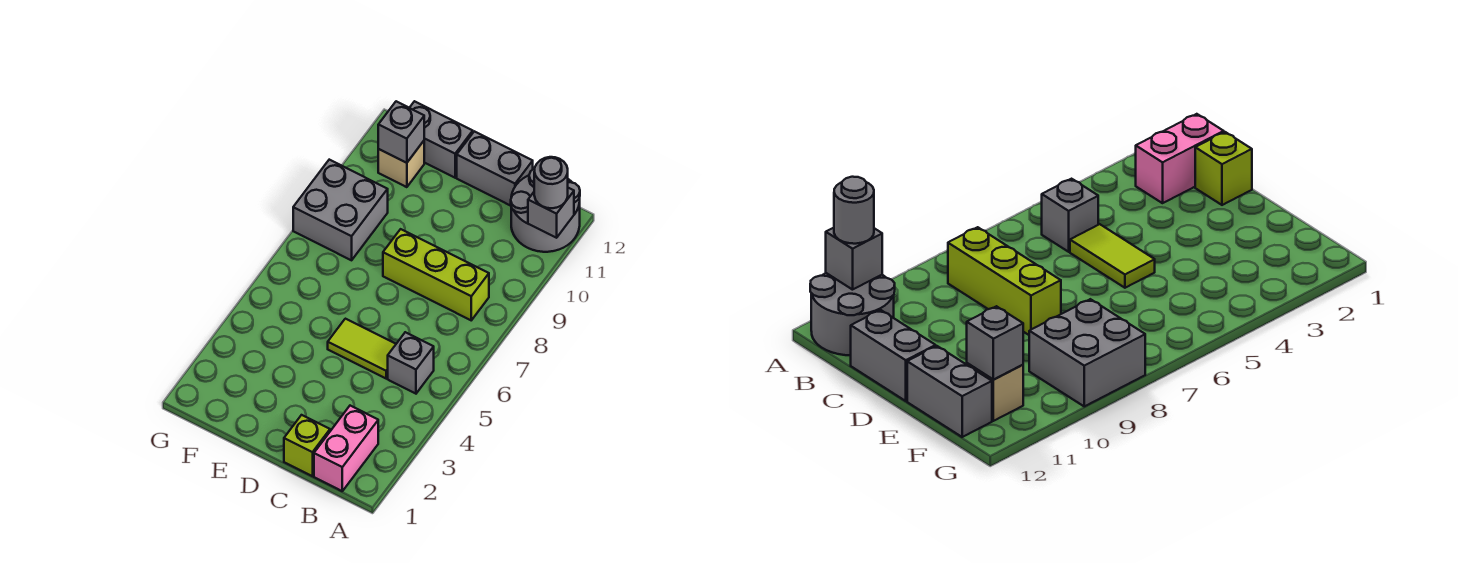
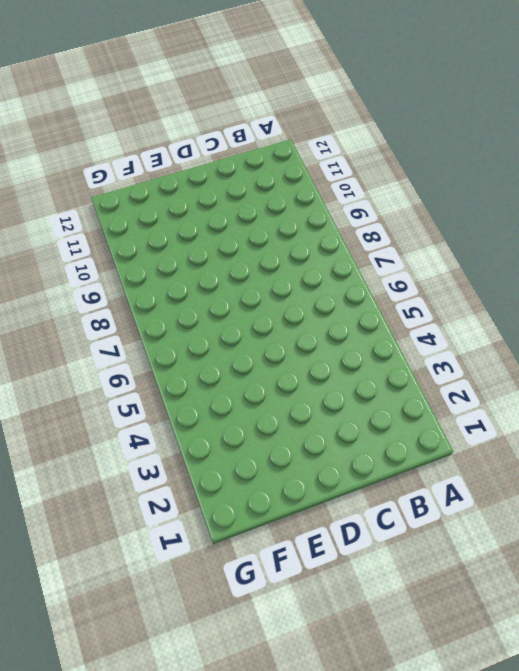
none -> grey 2x2 round brick [511,168,580,252]
none -> pink 1x2 brick [314,406,378,491]
none -> grey 1x1 brick [388,332,434,394]

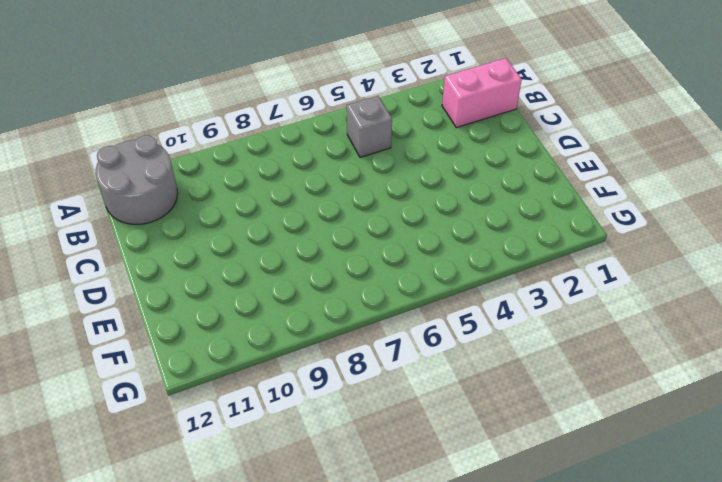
none -> lime 1x3 brick [383,229,489,320]
none -> lime 1x1 brick [284,415,330,476]
none -> lime 1x2 tile [328,319,396,378]

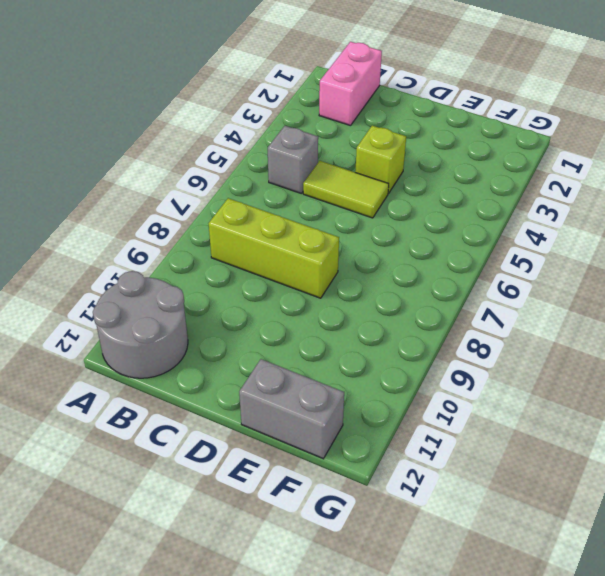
lime 1x1 brick [355,126,406,193] -> lime 1x1 brick moved to [284,415,330,476]
none -> grey 1x2 brick [457,131,533,206]
none -> grey 2x2 brick [293,160,388,260]
none -> tan 1x1 brick [378,141,424,187]

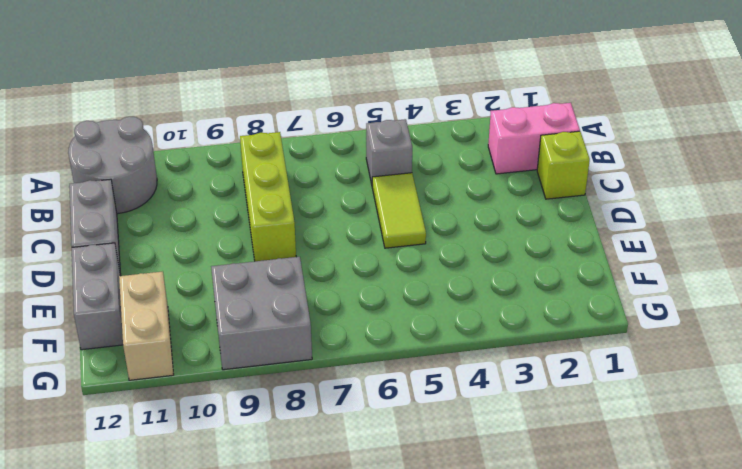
tan 1x2 brick [119,271,174,380] -> tan 1x1 brick [378,141,424,187]
none -> grey 1x1 brick [528,188,574,238]
none -> grey 1x1 brick [378,101,424,163]
none -> grey 1x1 round brick [534,157,568,208]

